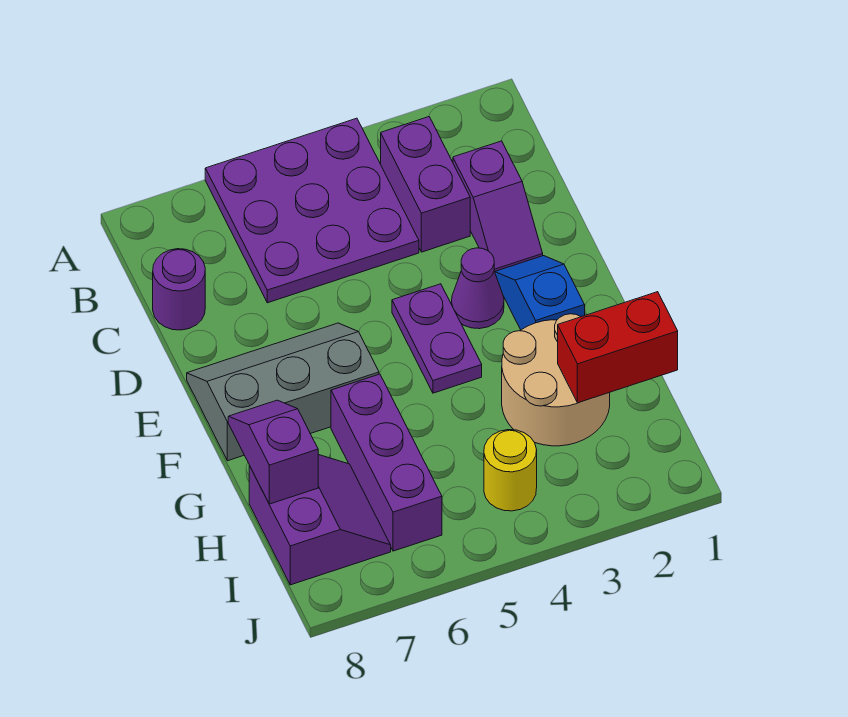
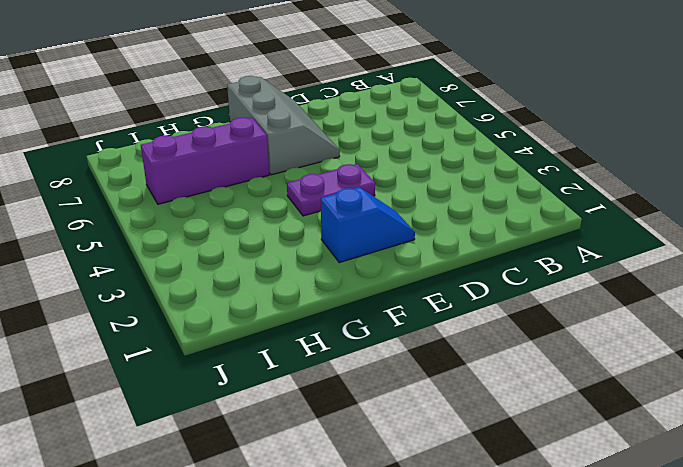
none -> purple 3x3 plate [205,118,419,303]
none -> purple 1x2 brick [381,117,470,252]
none -> purple 1x2 slope [453,141,543,272]

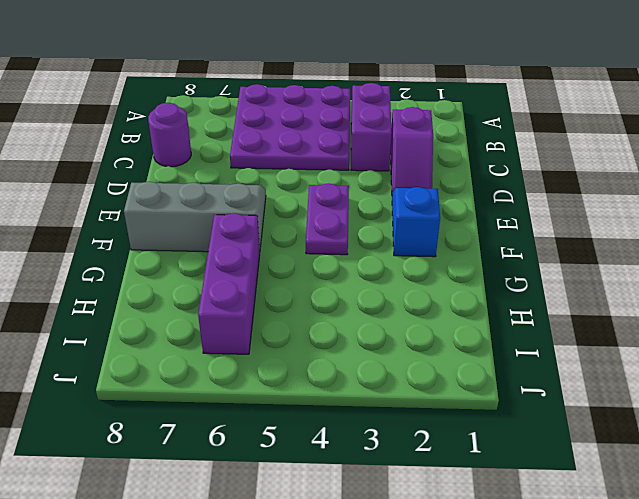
none -> purple 1x1 cone [451,248,504,329]
none -> tan 2x2 round brick [502,314,610,446]
none -> purple 2x2 slope [249,455,391,585]

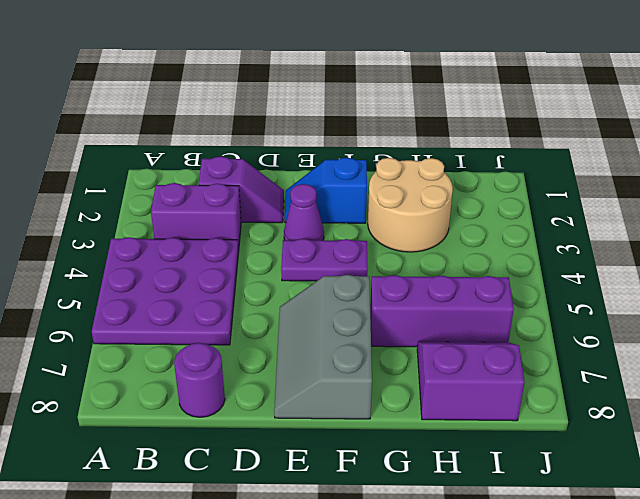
none -> yellow 1x1 round brick [484,430,537,511]
none -> purple 1x2 slope [228,400,318,504]
none -> red 1x2 brick [558,292,678,403]

